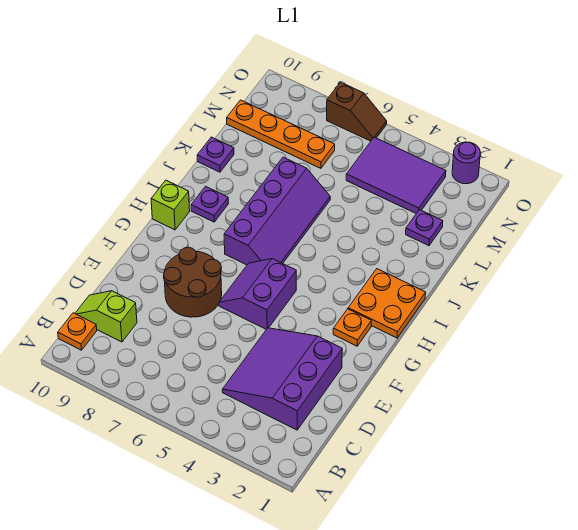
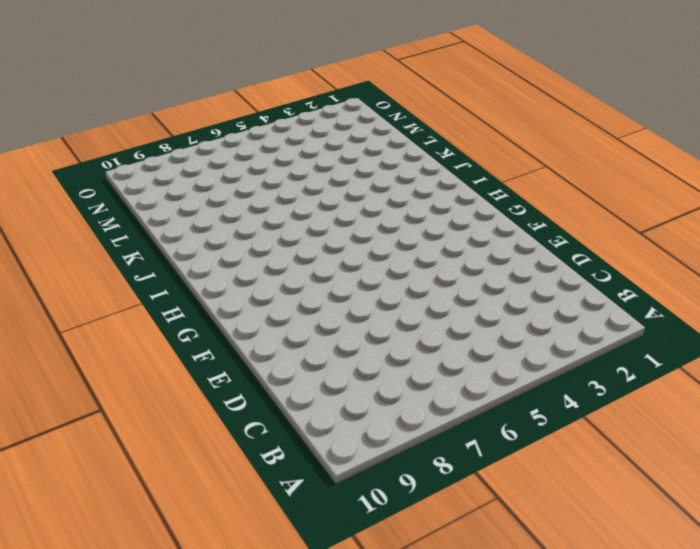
none -> orange 1x1 plate [58,313,97,350]
none -> purple 3x3 slope [222,328,342,430]
none -> lime 1x2 slope [75,291,137,342]

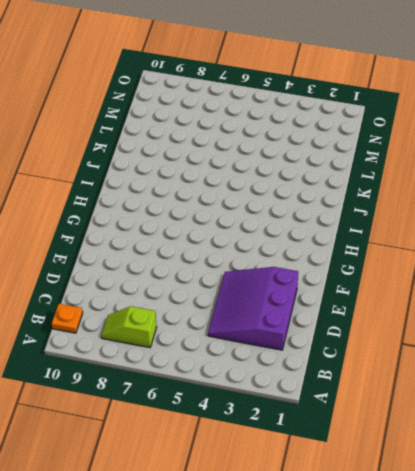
lime 1x2 slope [101,306,157,348] -> lime 1x2 slope moved to [75,291,137,342]
none -> brown 2x2 round brick [164,247,222,317]
none -> purple 2x2 slope [219,259,296,329]
none -> orange 1x1 plate [333,309,371,346]

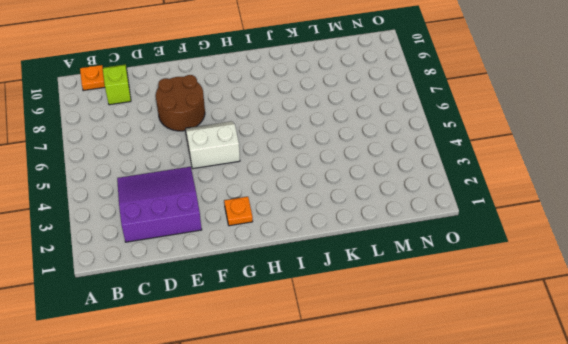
white 2x2 slope [185,121,240,169] -> purple 2x2 slope [219,259,296,329]
none -> orange 2x2 plate [348,269,426,338]
none -> purple 2x4 slope [224,157,330,265]
none -> lime 1x1 brick [151,180,190,230]

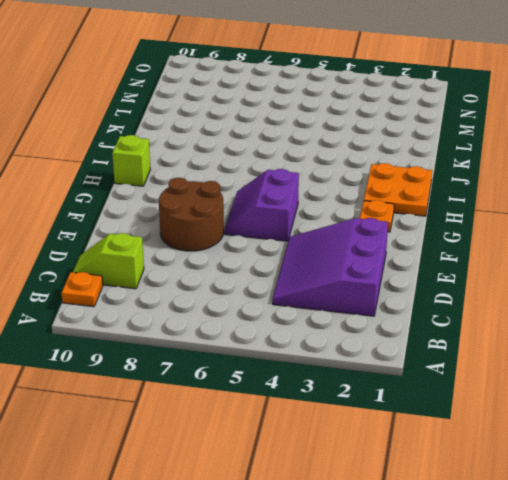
none -> purple 2x4 slope [224,157,330,265]
none -> purple 1x1 plate [191,186,229,222]
none -> purple 1x1 plate [197,137,234,172]

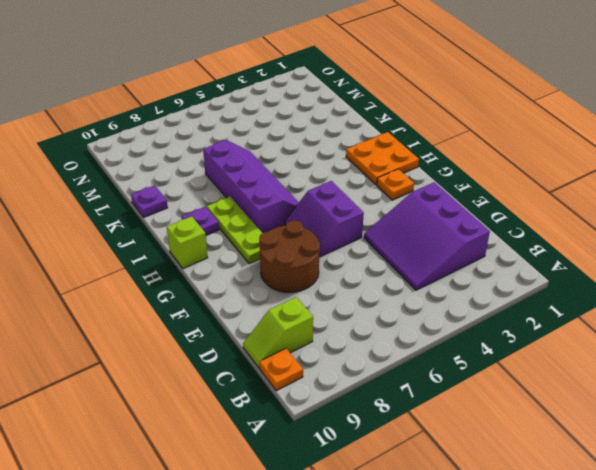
lime 1x3 plate [207,197,262,264] -> none
none -> purple 1x1 plate [406,210,443,246]
none -> purple 2x3 tile [346,137,446,213]
none -> orange 1x4 plate [227,100,335,168]

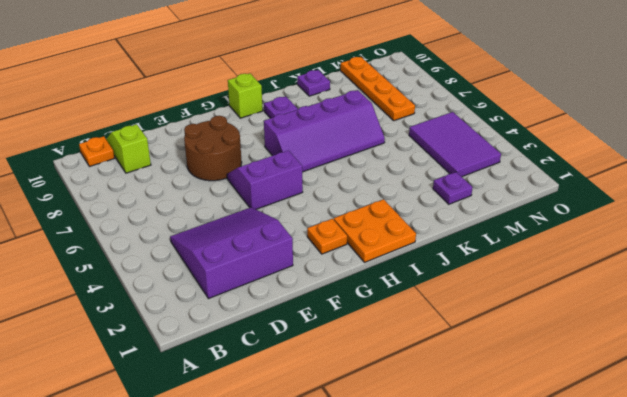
none -> purple 1x1 round brick [452,142,480,184]
none -> brown 1x2 slope [327,82,387,141]

